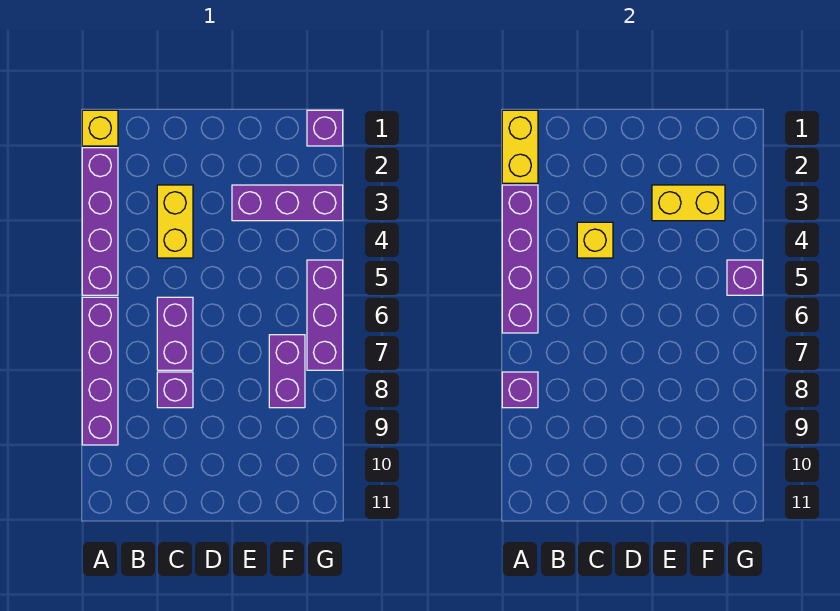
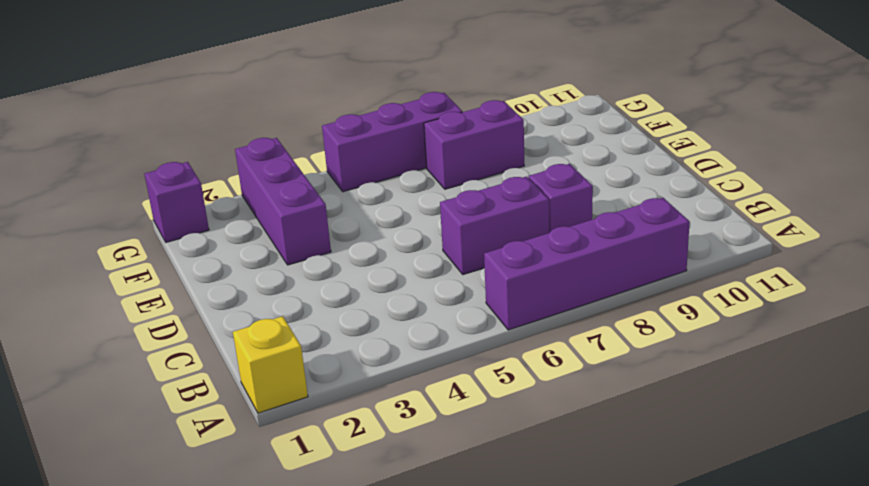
none -> purple 1x4 brick [82,148,118,295]
none -> yellow 1x2 brick [157,185,193,258]
none -> yellow 1x2 brick [502,110,538,183]

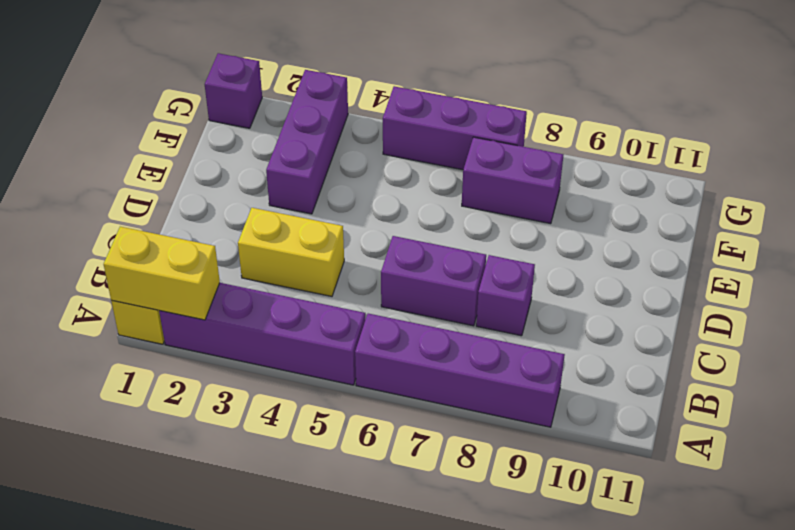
none -> purple 1x4 brick [502,185,538,333]
none -> purple 1x1 brick [502,372,538,408]
none -> yellow 1x1 brick [577,222,613,258]

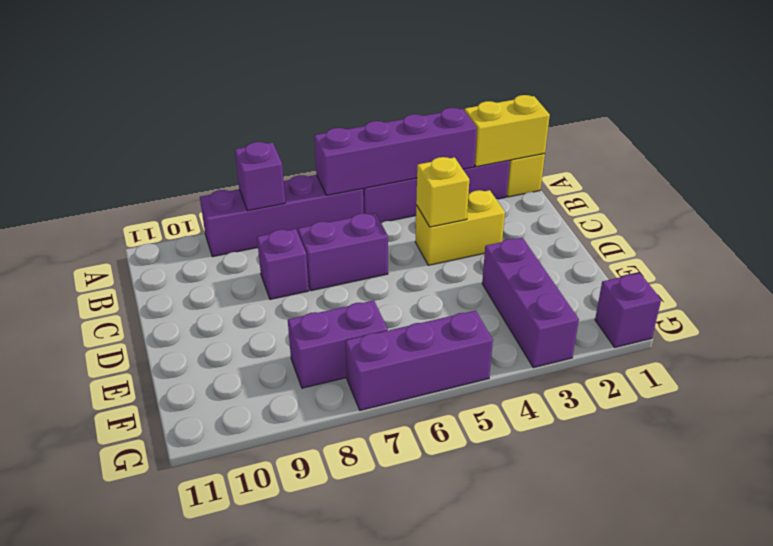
none -> yellow 1x2 brick [652,185,725,221]
none -> purple 1x1 brick [727,260,763,295]

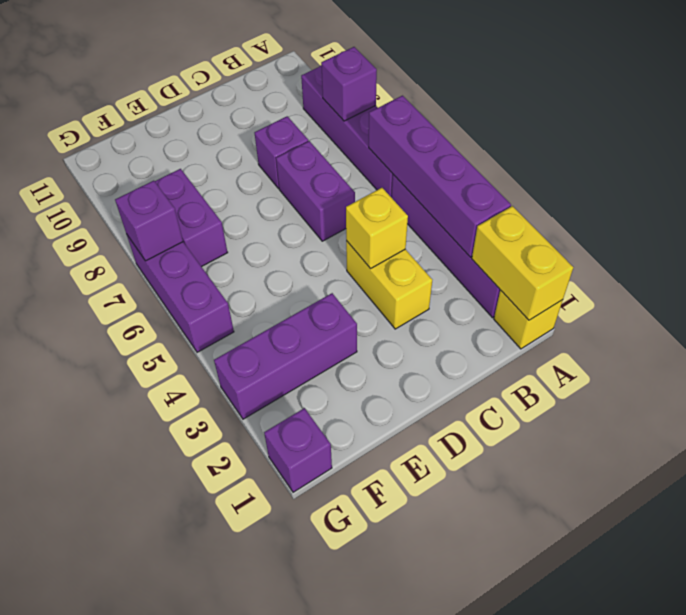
purple 1x1 brick [115,181,183,261] -> purple 1x1 brick moved to [727,260,763,295]
none -> yellow 1x2 brick [652,185,725,221]

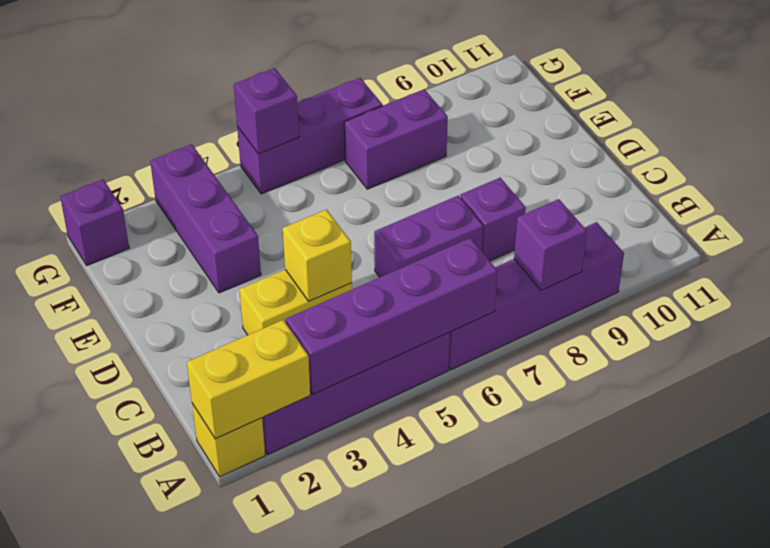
none -> yellow 1x2 brick [652,185,725,221]

